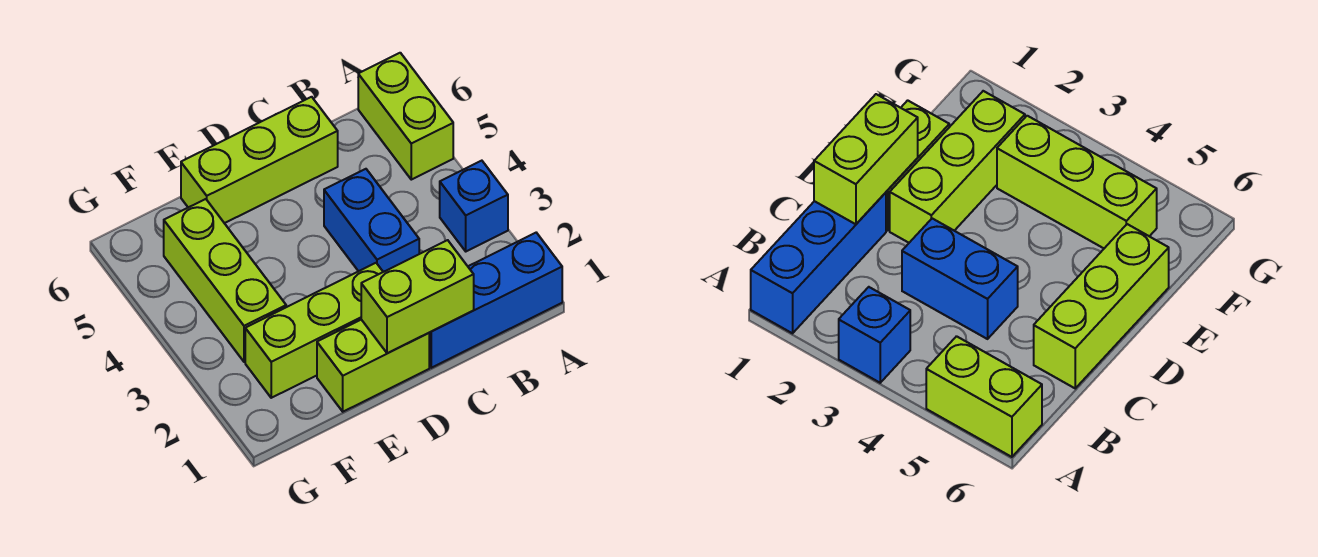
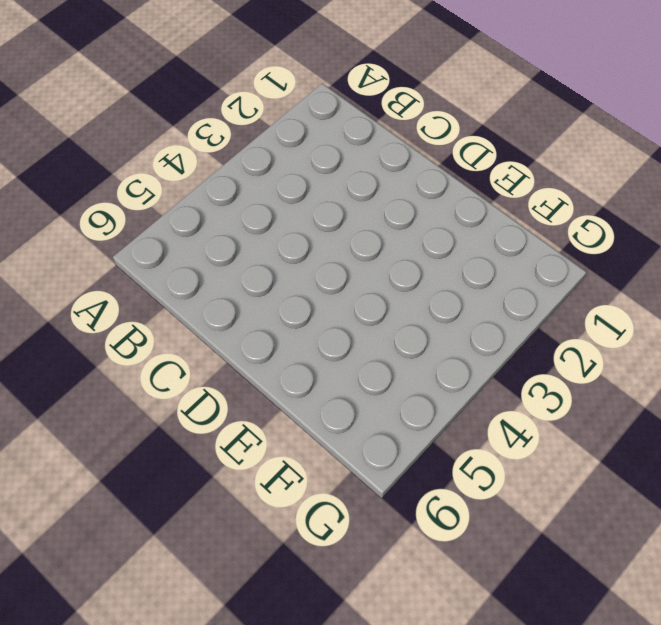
none -> blue 1x3 brick [429,233,562,368]
none -> blue 1x1 brick [440,161,508,251]

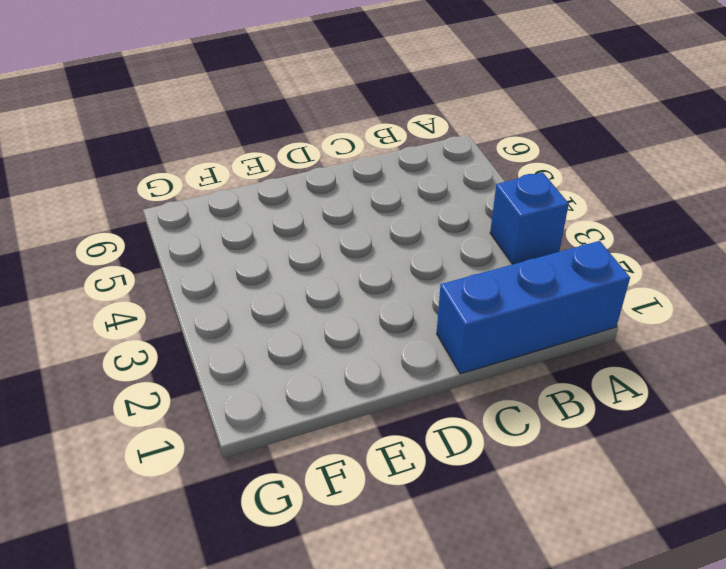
none -> lime 1x2 brick [358,53,453,180]
none -> blue 1x2 brick [324,169,419,272]

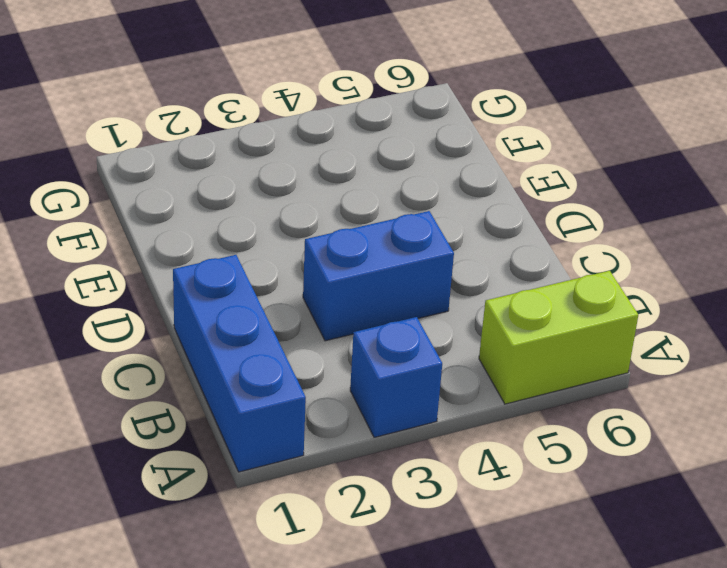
none -> lime 1x3 brick [181,97,338,223]
none -> lime 1x2 brick [317,320,429,412]

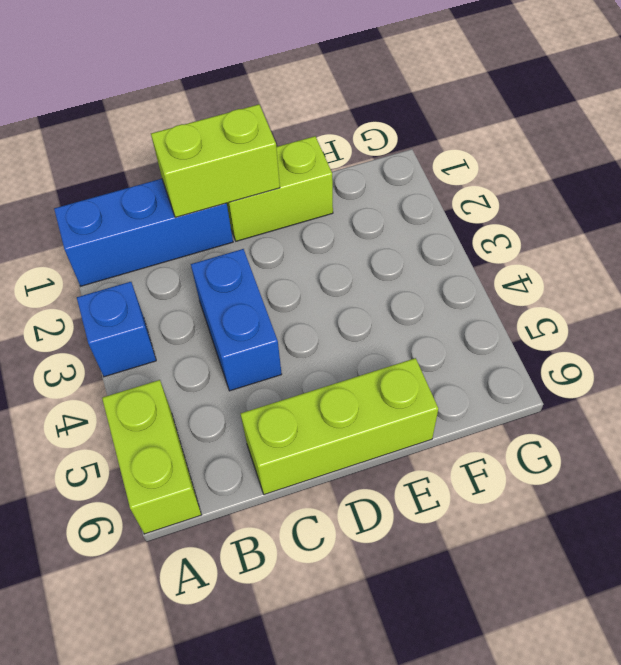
none -> lime 1x3 brick [245,263,383,398]
none -> lime 1x3 brick [164,199,286,362]

